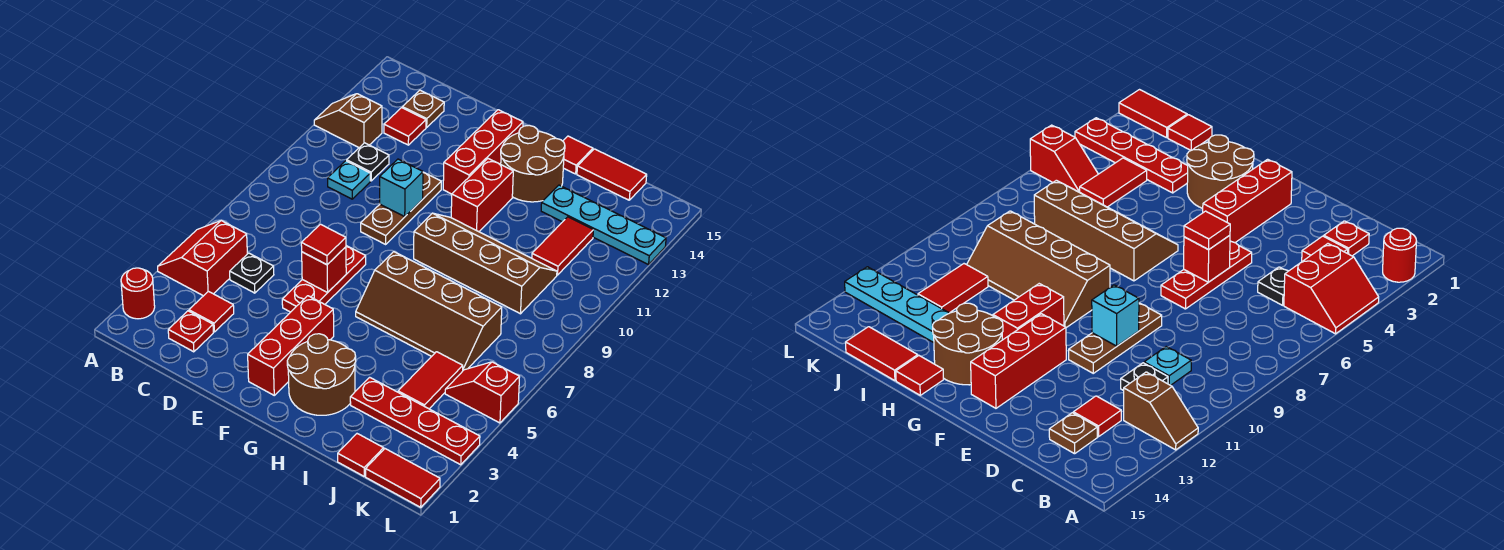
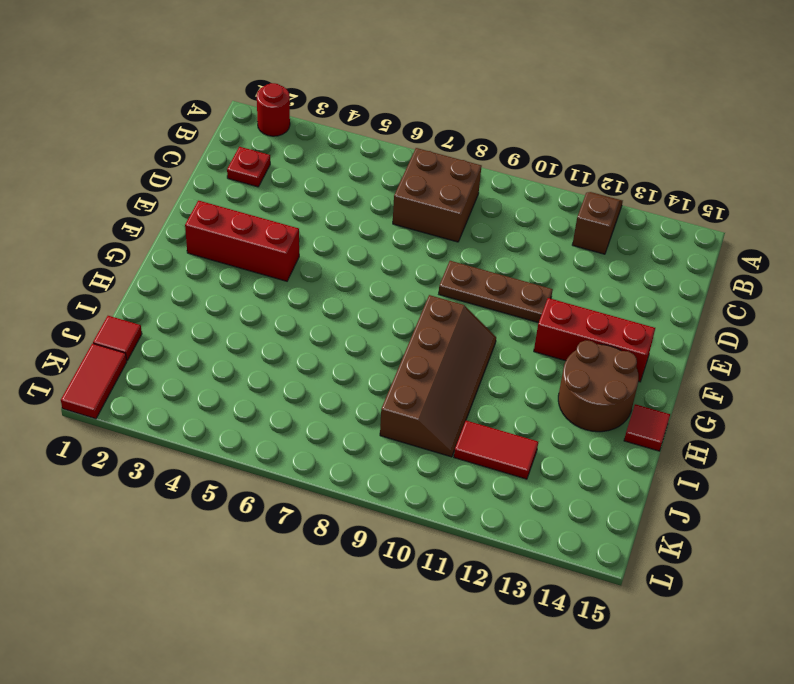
brown 2x2 brick [393,148,481,242] -> none
none -> red 2x2 slope [158,221,247,296]
none -> red 1x1 tile [189,291,234,332]
none -> black 1x1 plate [230,253,274,293]
none -> cyan 1x1 plate [328,161,370,199]

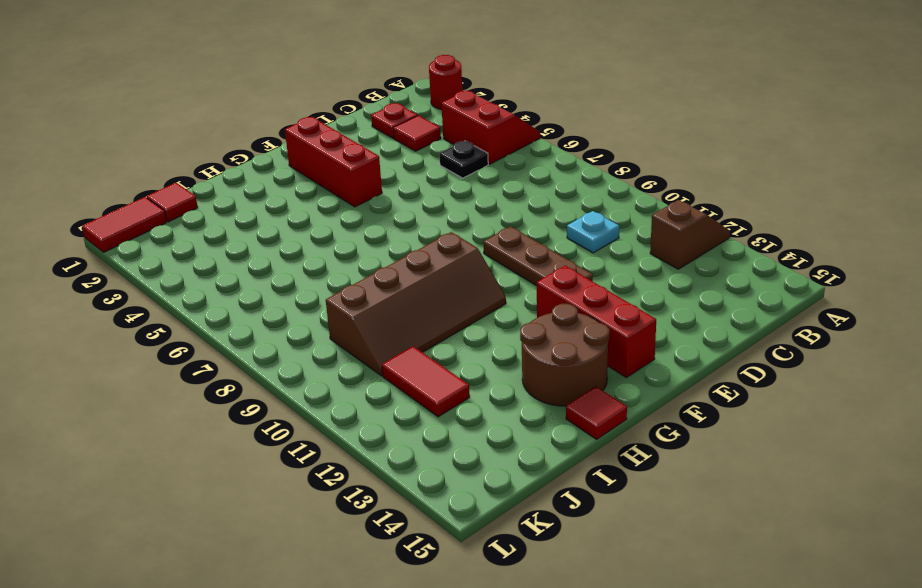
none -> black 1x1 plate [347,143,389,181]
none -> red 1x1 tile [384,108,426,145]
none -> brown 1x1 plate [402,90,444,127]
none -> red 1x3 plate [282,246,366,312]

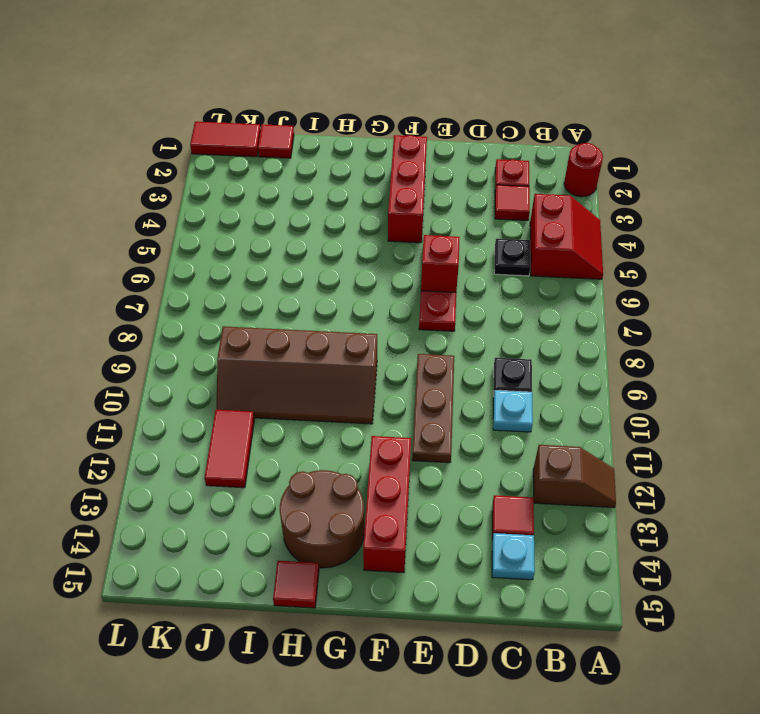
black 1x1 plate [493,358,532,396] -> black 1x1 plate moved to [347,143,389,181]
cyan 1x1 plate [492,533,535,580] -> brown 1x1 plate [402,90,444,127]
none -> brown 2x2 round brick [287,334,356,415]
none -> brown 2x4 slope [356,252,502,370]
none -> red 1x2 brick [451,159,513,232]
none -> red 1x4 plate [350,377,480,465]

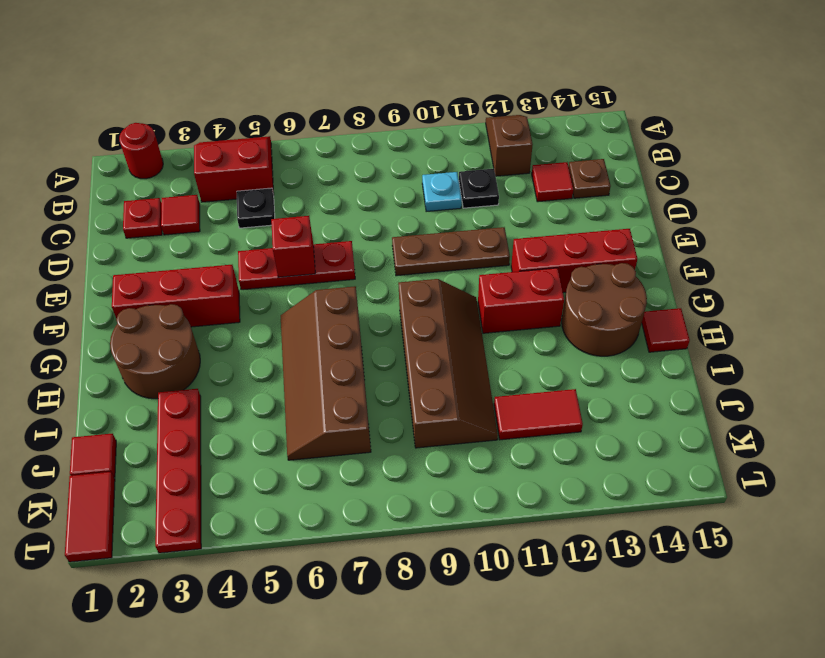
none -> cyan 1x4 plate [541,185,666,265]
none -> red 1x2 tile [577,149,647,200]
none -> red 1x2 tile [398,352,463,409]
none -> red 1x2 slope [445,362,519,423]

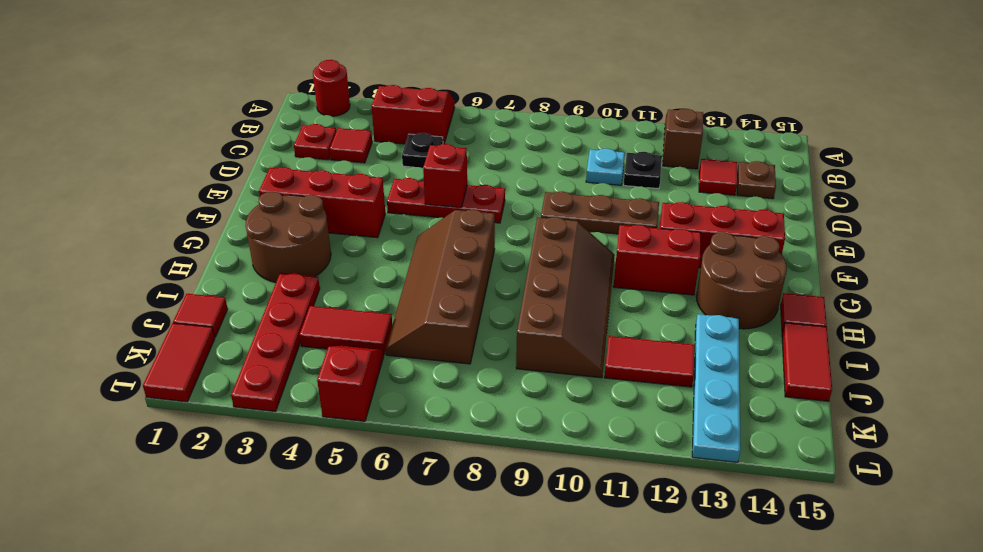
none -> cyan 1x1 brick [380,159,423,217]
none -> red 1x1 tile [301,224,346,265]

